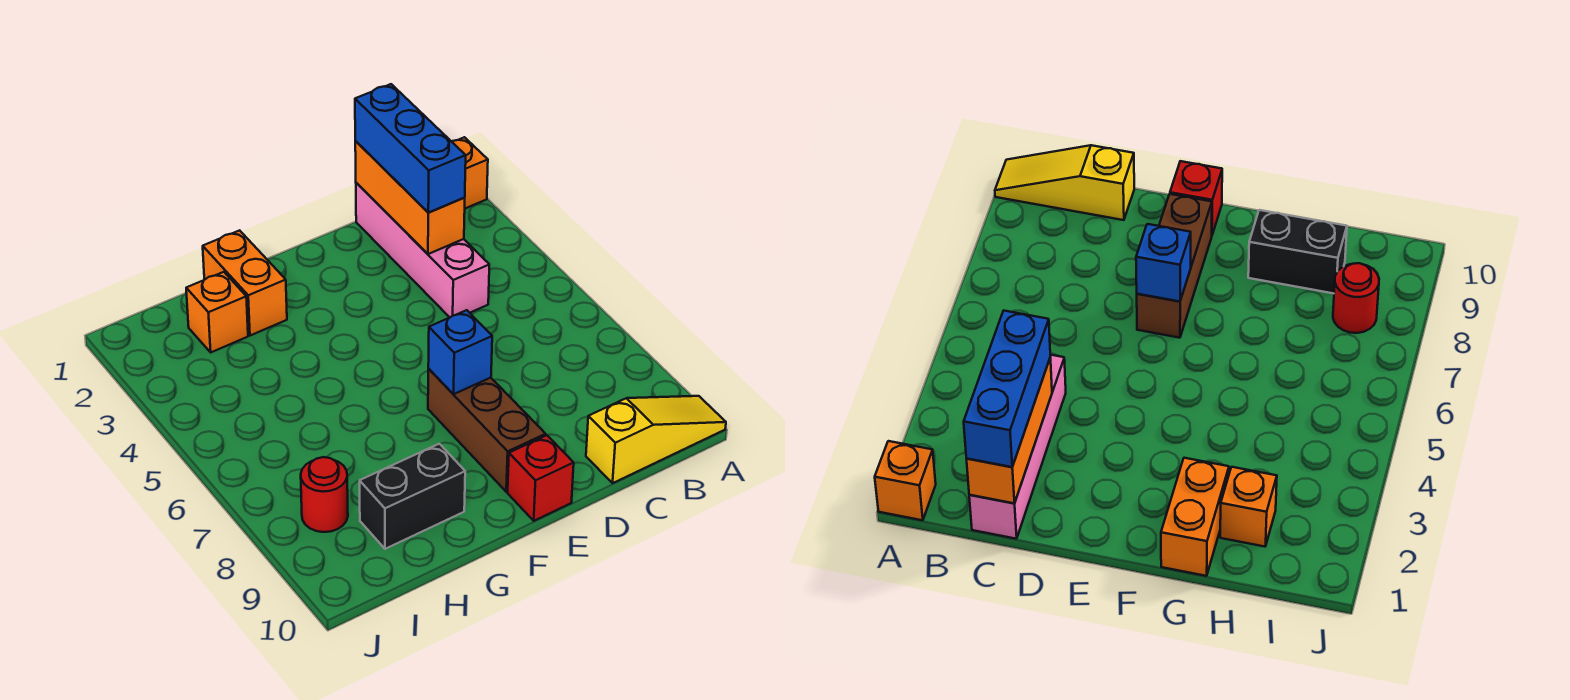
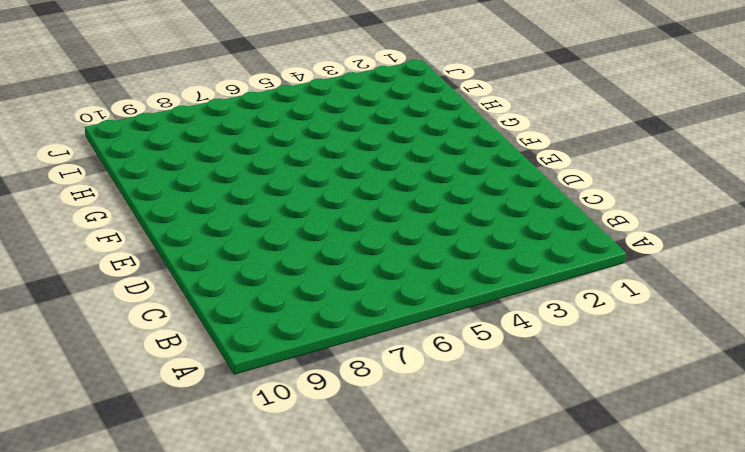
none -> orange 1x1 brick [451,137,488,208]
none -> yellow 1x3 slope [586,396,726,483]
none -> pink 1x4 brick [356,183,489,317]

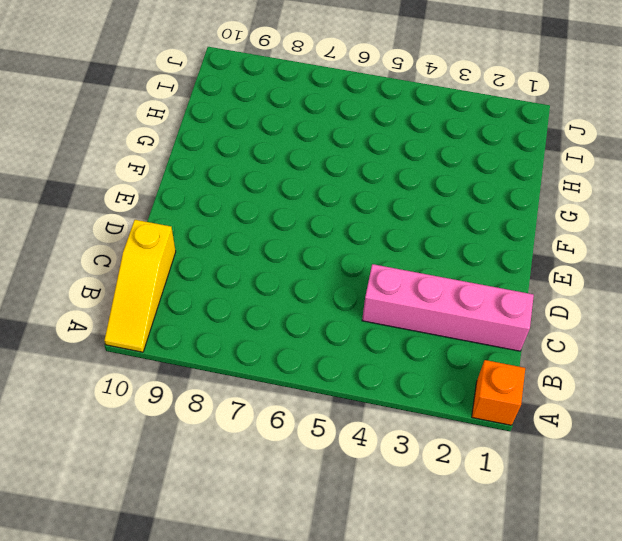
none -> brown 1x3 brick [428,369,546,492]
none -> red 1x1 brick [508,435,574,521]
none -> orange 1x2 brick [203,230,287,336]

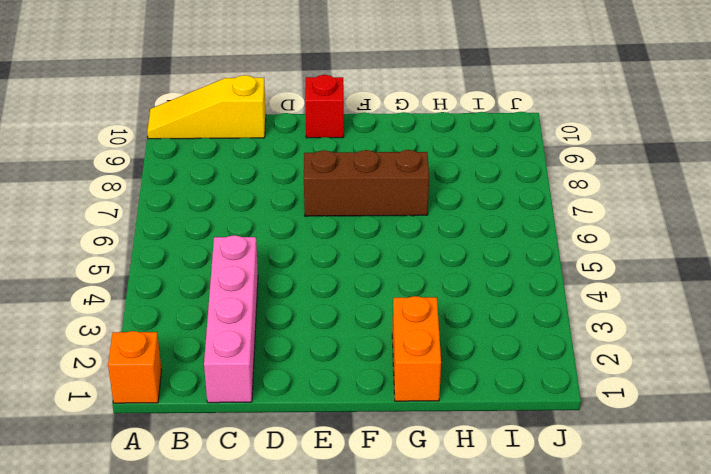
brown 1x3 brick [304,150,429,216] -> brown 1x3 brick turned to [428,369,546,492]
none -> black 1x2 brick [360,444,465,549]
none -> orange 1x1 brick [186,272,248,352]
none -> red 1x1 round brick [301,457,348,532]

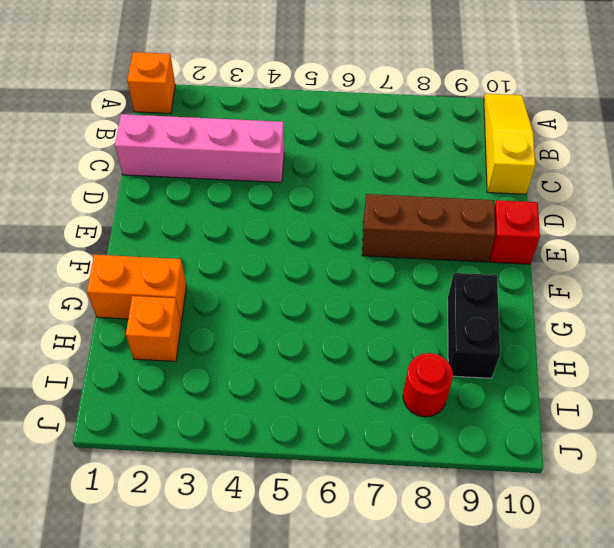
none -> orange 1x3 brick [355,141,465,254]
none -> blue 1x1 brick [428,310,492,394]
none -> blue 1x3 brick [355,84,466,213]

